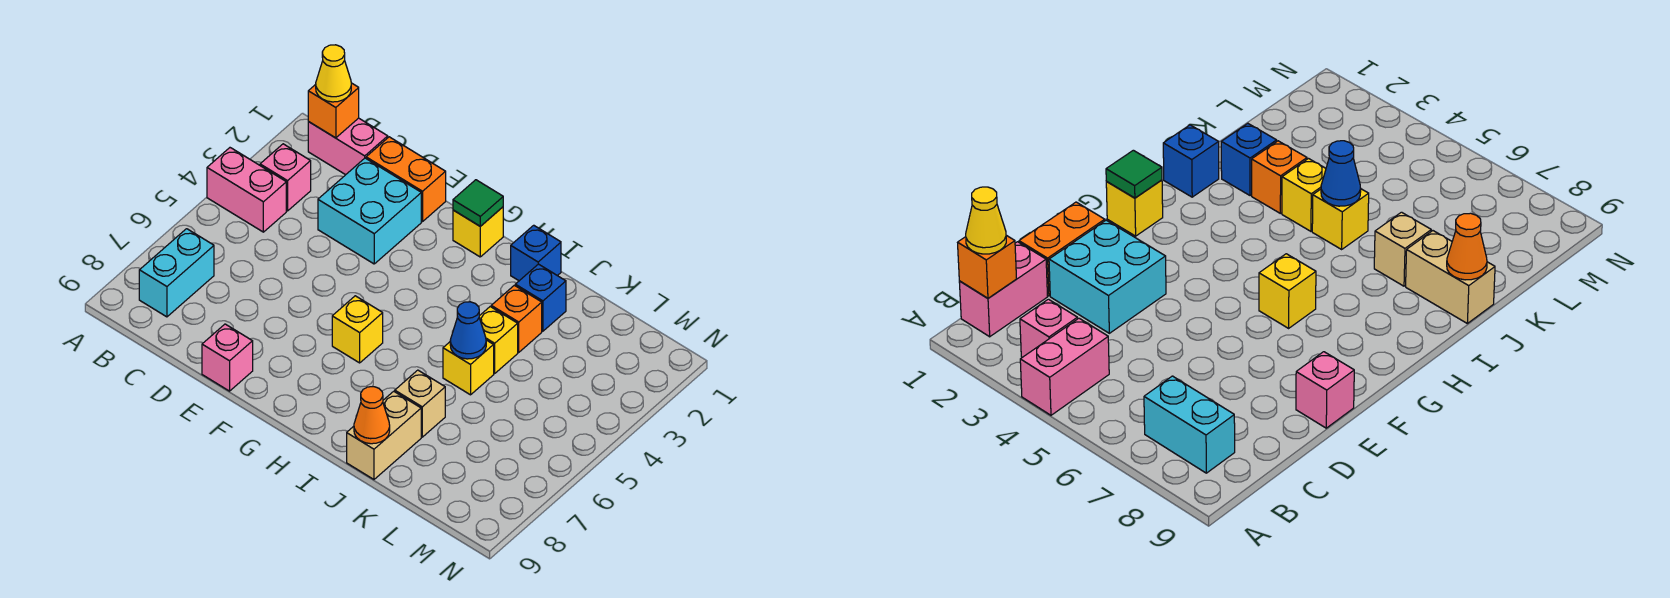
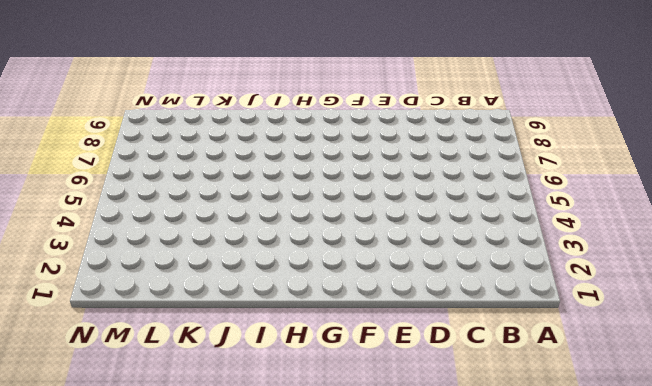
none -> pink 1x2 brick [207,148,286,232]
none -> pink 1x2 brick [308,118,388,175]
none -> pink 1x1 brick [260,144,311,211]

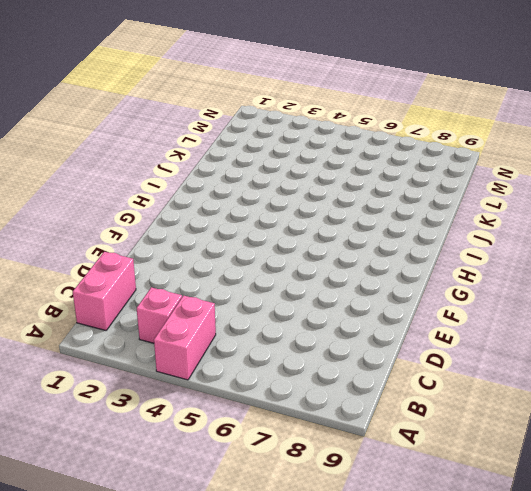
none -> cyan 1x2 brick [139,229,214,317]
none -> orange 1x2 brick [366,137,446,222]
none -> cyan 2x2 brick [318,158,421,264]

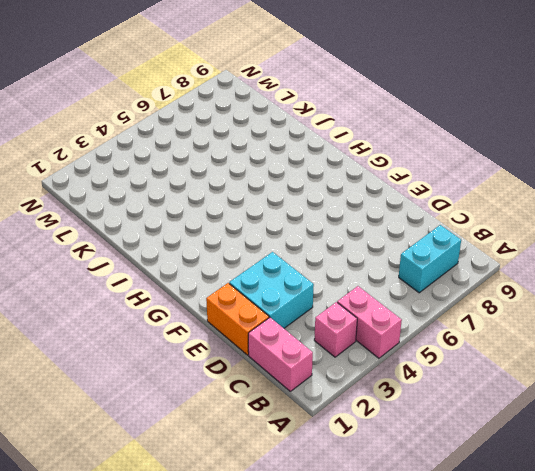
none -> pink 1x1 brick [202,324,253,391]
none -> yellow 1x1 brick [453,207,503,257]
none -> yellow 1x1 brick [332,296,383,363]

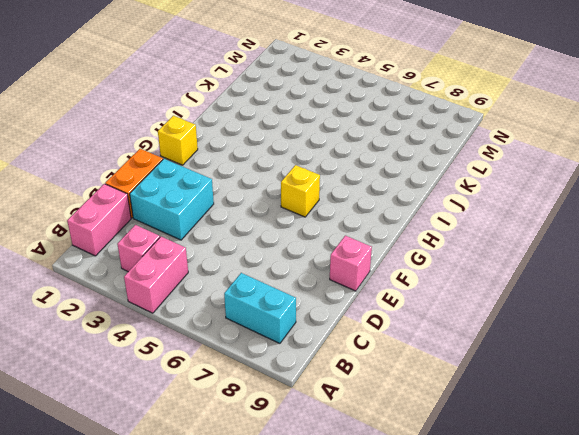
none -> blue 1x1 brick [511,225,561,281]
none -> blue 1x1 brick [515,264,566,331]
none -> orange 1x1 brick [491,285,542,352]

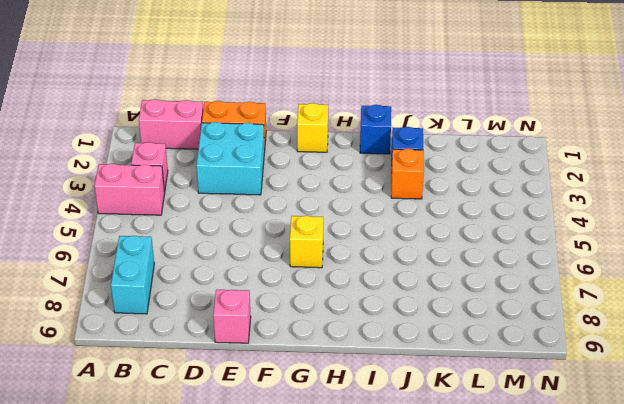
none -> yellow 1x1 brick [479,307,518,374]
none -> yellow 1x1 brick [443,340,494,395]
none -> tan 1x1 brick [395,370,445,437]

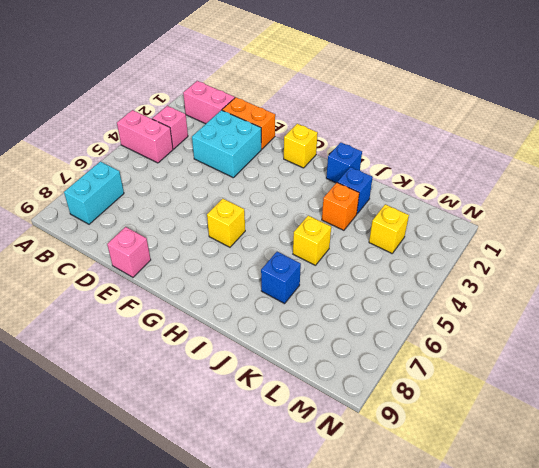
blue 1x1 brick [261,252,301,304] -> tan 1x1 brick [395,370,445,437]
yellow 1x1 brick [369,204,409,253] -> yellow 1x1 brick moved to [479,307,518,374]
none -> tan 1x2 brick [347,391,421,479]
none -> orange 1x1 brick [308,83,359,138]
none -> green 1x1 tile [453,180,503,226]

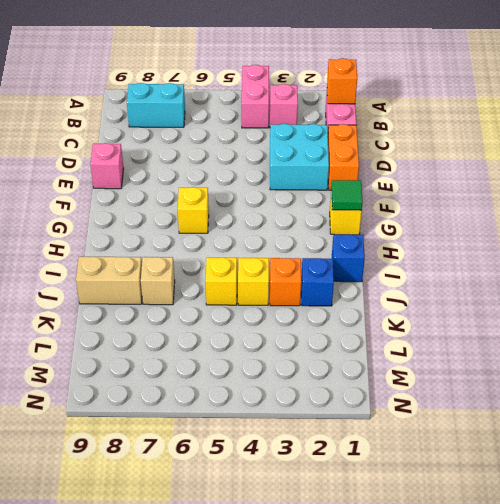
none -> blue 1x1 cone [450,302,486,359]
none -> orange 1x1 cone [354,387,390,444]
none -> yellow 1x1 cone [316,45,351,102]

